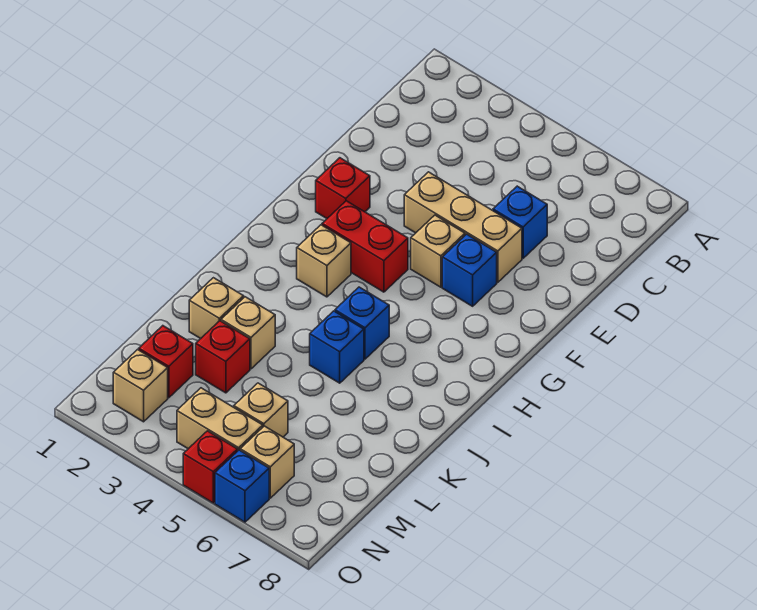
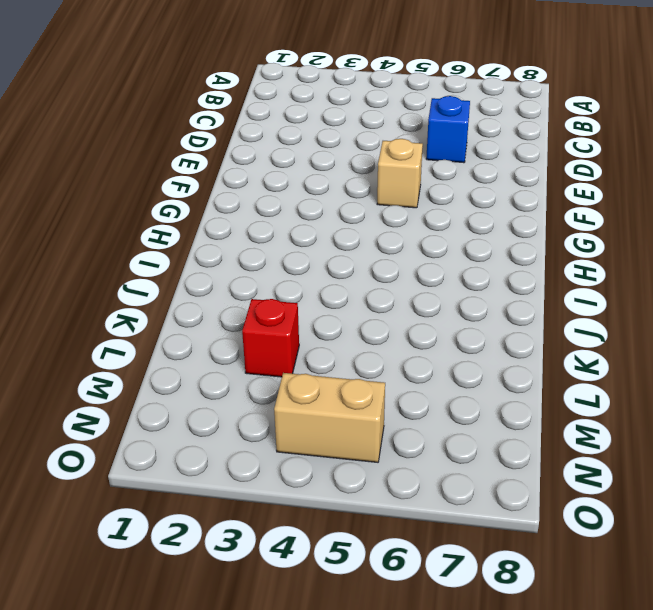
none -> tan 1x3 brick [404,172,522,282]
none -> red 1x1 brick [316,158,370,218]
none -> blue 1x1 brick [442,234,497,306]

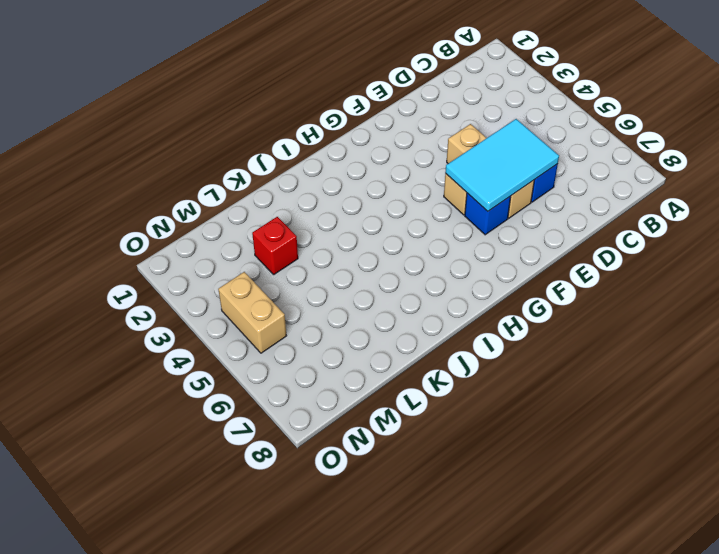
cyan 2x3 tile [445,119,559,211] -> none
none -> red 1x1 brick [316,158,370,218]
none -> red 1x2 brick [322,201,408,292]
none -> tan 1x1 brick [297,225,351,297]

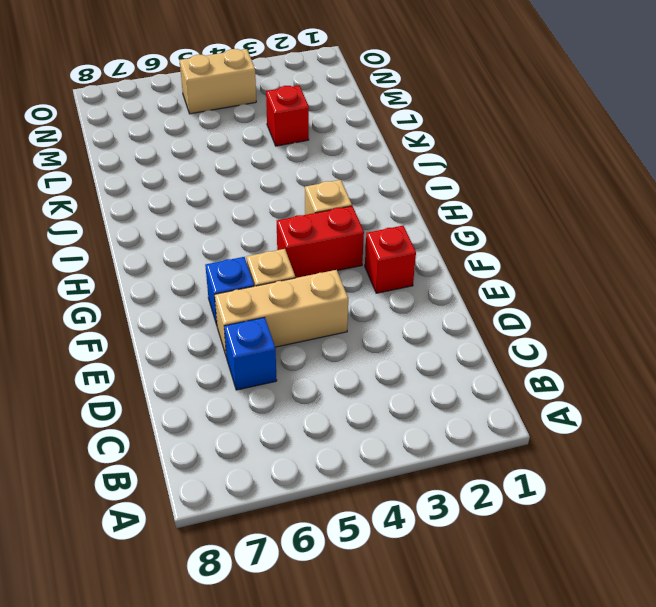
none -> blue 1x1 brick [335,287,389,359]
none -> blue 1x1 brick [310,311,364,383]
none -> tan 1x1 brick [189,278,244,339]

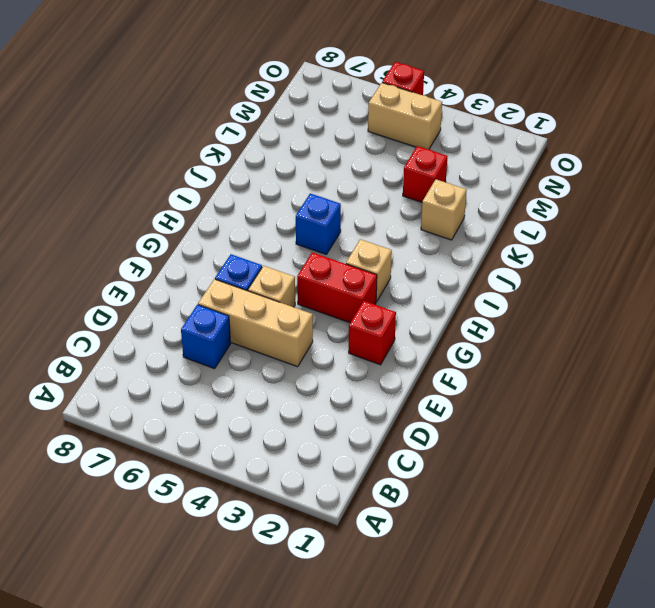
none -> blue 1x1 brick [310,311,364,383]
none -> tan 1x1 brick [221,297,275,369]
none -> red 1x1 brick [139,326,193,398]

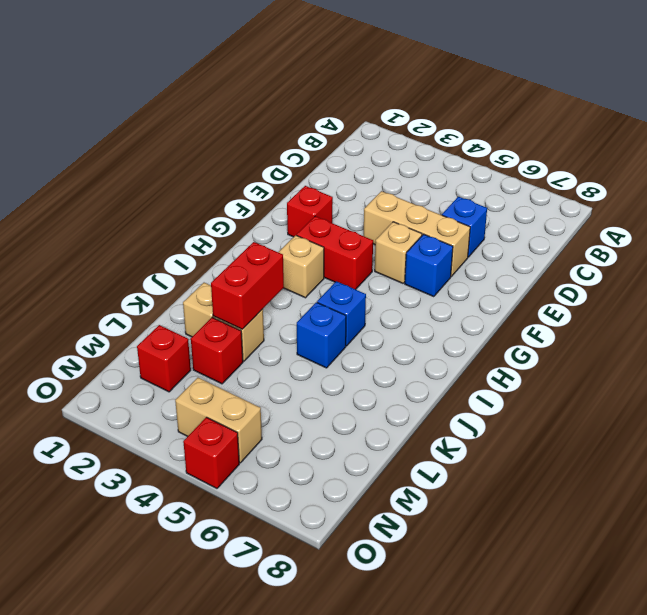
red 1x2 brick [211,242,284,329] -> none
none -> tan 1x1 brick [234,383,288,437]
none -> tan 1x1 brick [113,350,168,422]
none -> tan 1x1 brick [240,426,294,498]

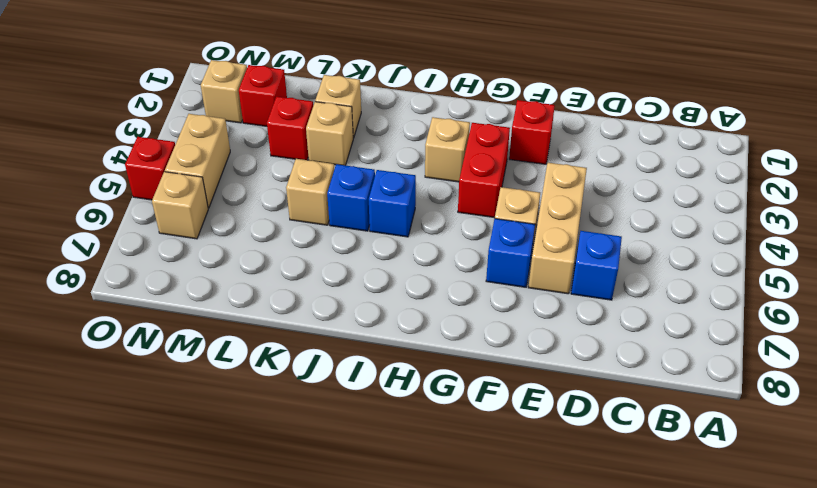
tan 1x1 brick [286,159,334,225] -> tan 1x1 brick moved to [234,383,288,437]
none -> blue 1x1 brick [215,450,269,522]

